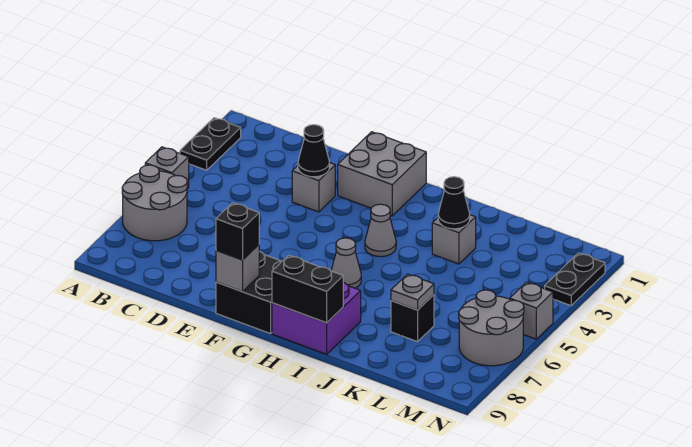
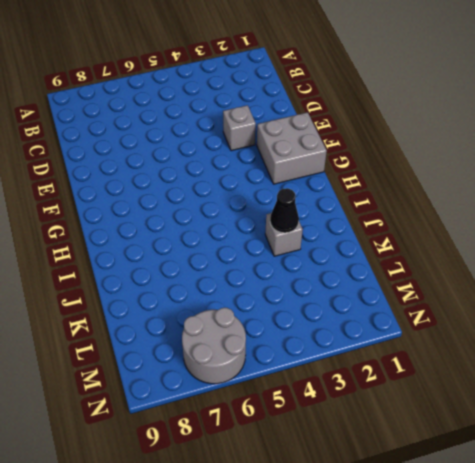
none -> black 1x2 plate [180,118,241,170]
none -> grey 1x1 brick [145,147,189,189]
none -> grey 2x2 round brick [122,165,187,241]

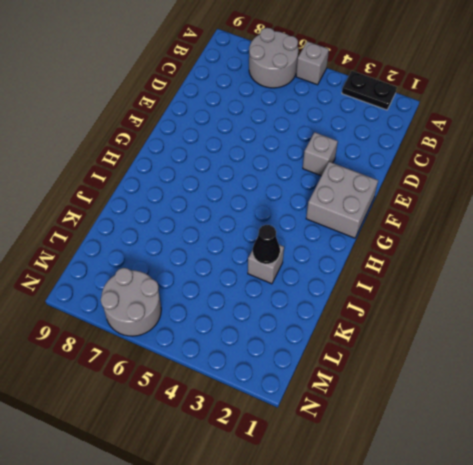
none -> black 2x2 brick [216,251,282,334]
none -> grey 1x1 cone [365,204,396,257]
none -> grey 1x1 cone [331,238,361,288]

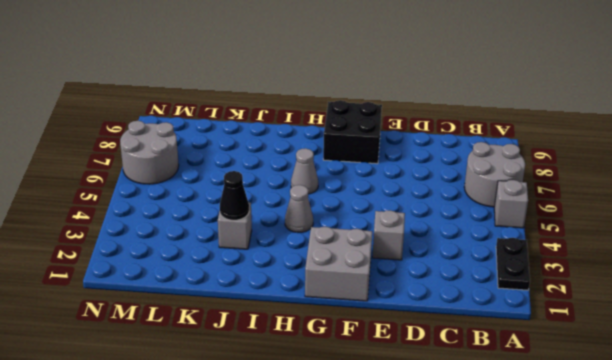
none -> purple 2x2 brick [272,283,361,354]
none -> black 1x1 brick [391,295,434,342]
none -> black 1x2 plate [545,253,605,306]

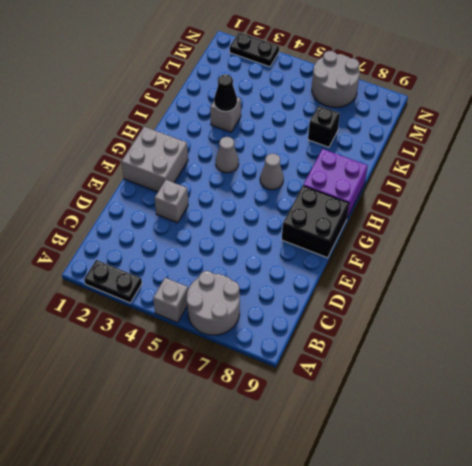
none -> grey 1x1 brick [510,282,553,339]
none -> black 1x1 cone [298,125,329,177]
none -> grey 1x1 brick [216,245,259,292]

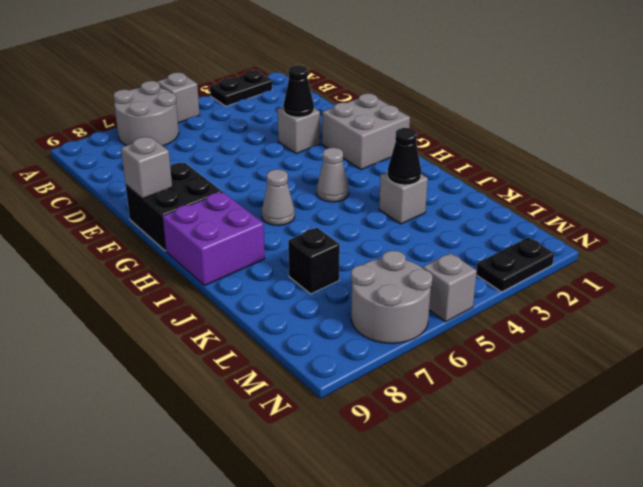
none -> black 1x2 brick [272,255,343,323]
none -> grey 1x1 plate [391,274,434,310]
none -> black 1x1 brick [216,203,259,260]

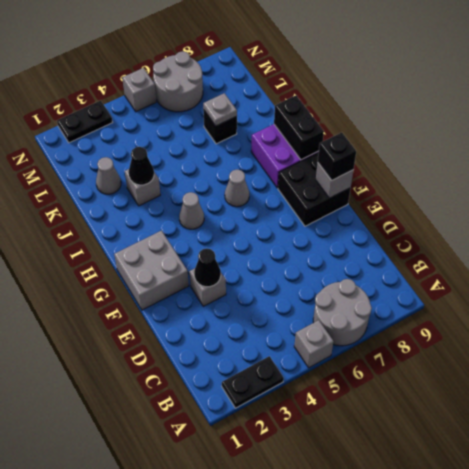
grey 1x1 cone [96,157,121,194] -> none

